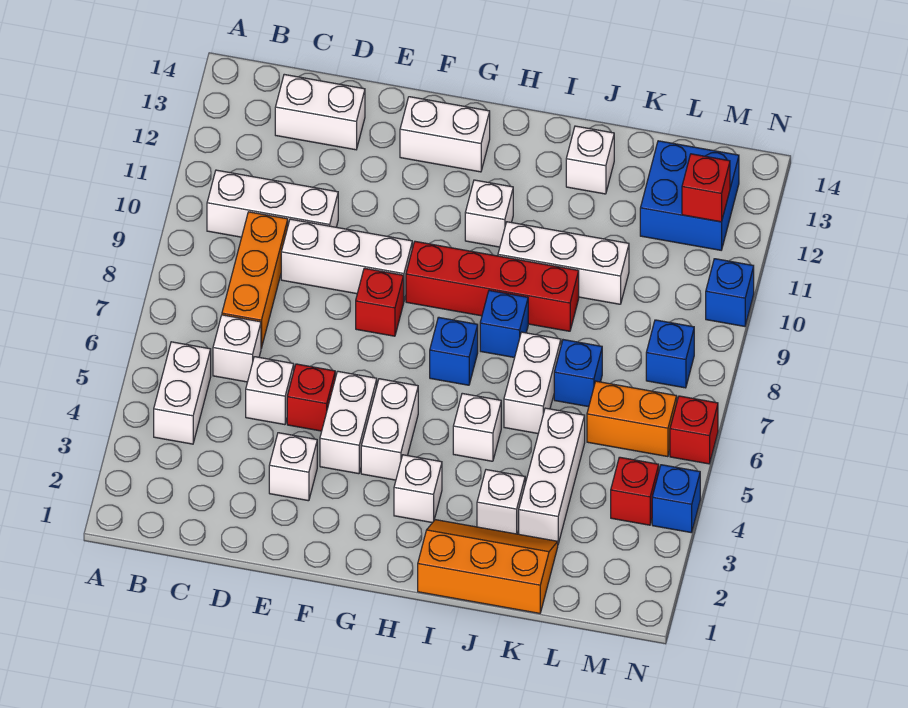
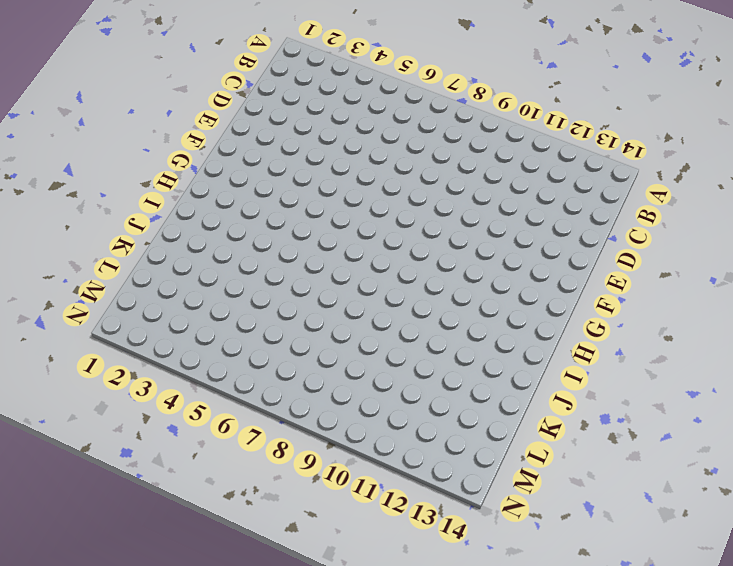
none -> white 1x2 brick [154,342,211,444]
none -> white 1x3 brick [207,170,338,237]
none -> white 1x1 brick [213,315,261,382]
none -> orange 1x3 brick [222,212,288,348]

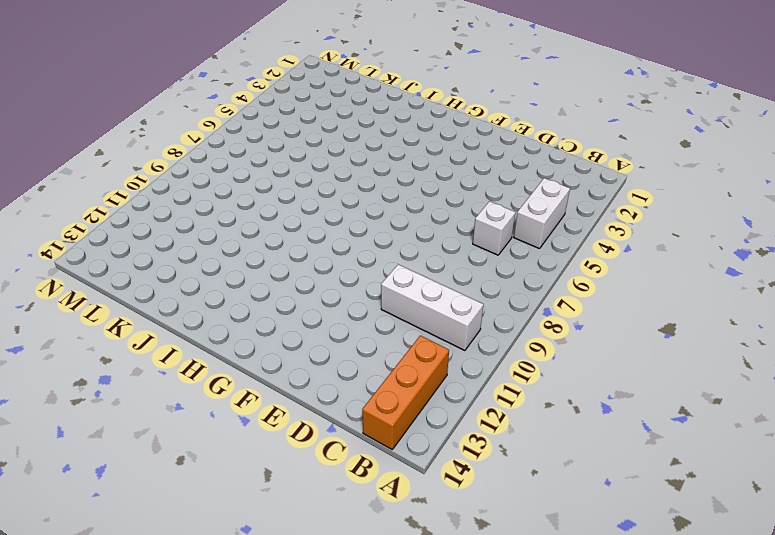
orange 1x3 brick [362,336,449,449] -> orange 1x3 brick moved to [222,212,288,348]
none -> white 1x2 brick [275,74,365,150]
none -> white 1x1 brick [246,357,294,425]
none -> white 1x3 brick [281,219,412,300]
none -> white 1x1 brick [269,433,317,501]

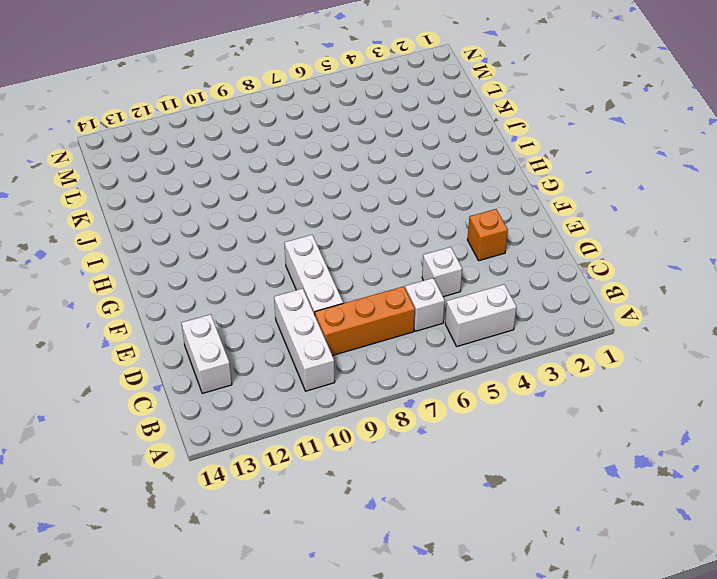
orange 1x1 brick [467,209,508,261] -> white 1x1 brick [269,433,317,501]
none -> red 1x1 brick [287,364,335,431]
none -> white 1x2 brick [320,371,377,474]
none -> red 1x1 brick [356,268,404,336]
none -> white 1x2 brick [400,97,490,172]

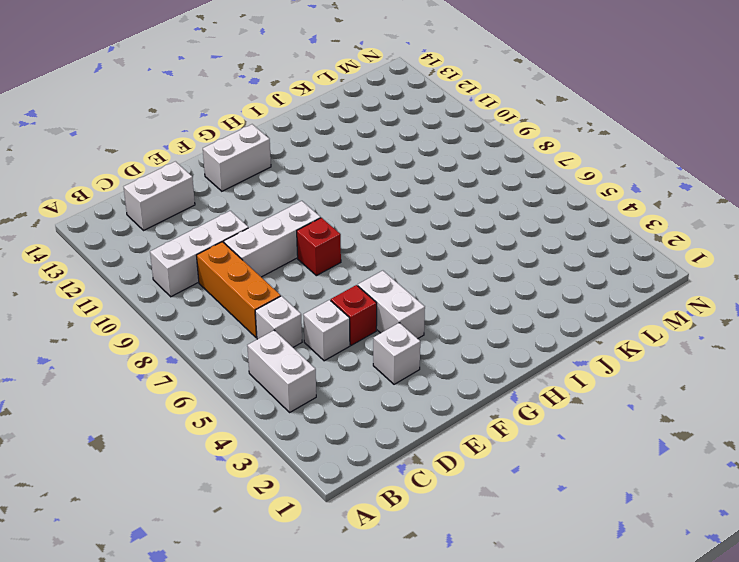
none -> white 1x2 brick [361,379,418,480]
none -> red 1x4 brick [406,241,579,331]
none -> white 1x1 brick [394,455,442,523]
none -> blue 1x1 brick [430,317,478,385]

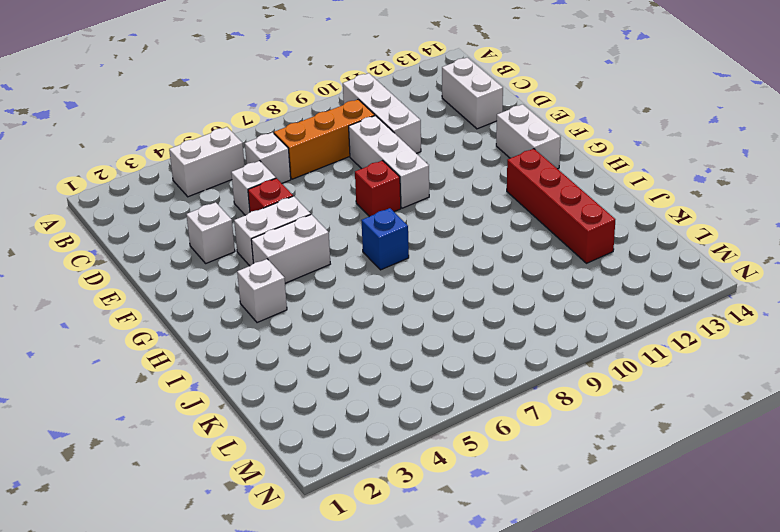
red 1x4 brick [507,149,615,263] -> red 1x4 brick moved to [406,241,579,331]
none -> white 1x1 brick [465,180,513,247]
none -> orange 2x3 slope [418,520,558,613]
none -> white 1x1 brick [453,393,501,461]
none -> blue 1x1 brick [480,290,528,358]

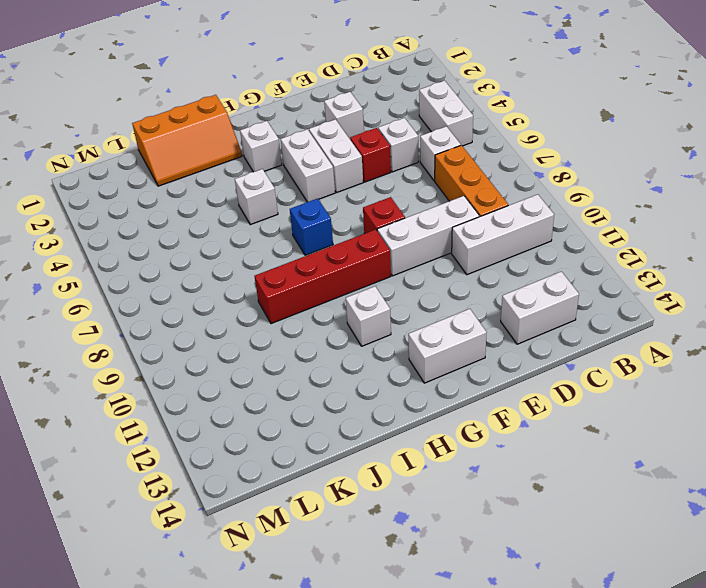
none -> blue 1x1 brick [480,290,528,358]
none -> white 1x3 brick [498,222,629,304]
none -> white 1x1 brick [477,470,525,534]
none -> white 1x2 brick [504,332,561,433]

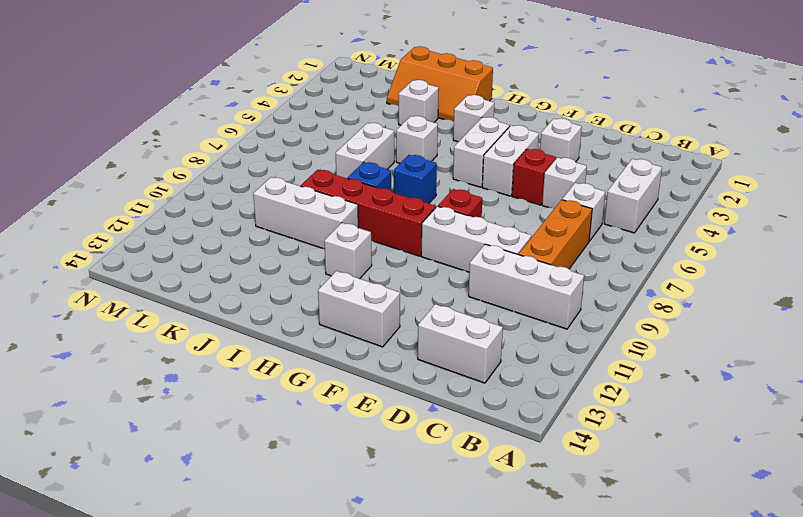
none -> white 1x1 brick [566,126,614,194]
none -> white 1x3 brick [519,408,585,544]
none -> blue 1x1 brick [554,340,602,407]
none -> orange 1x2 brick [587,381,677,457]

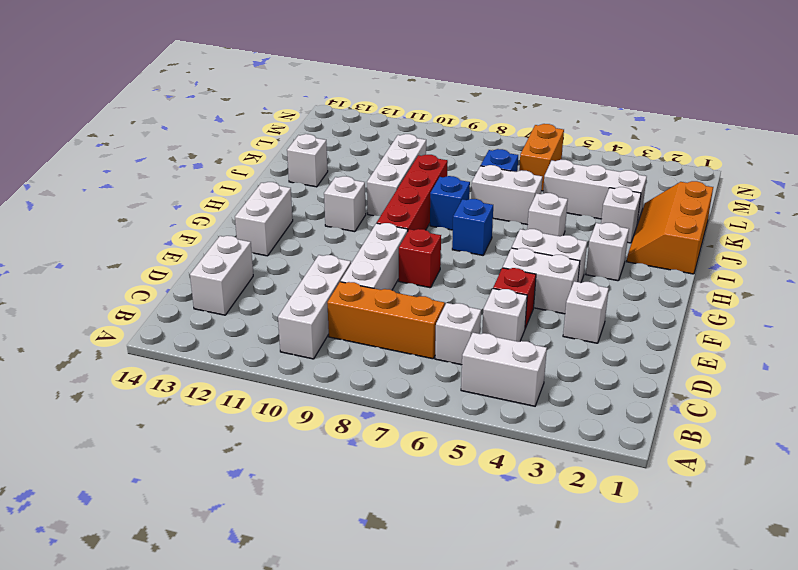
none -> blue 2x2 brick [640,141,739,250]
none -> red 1x1 brick [611,457,659,525]
none -> blue 1x1 brick [646,320,694,388]
none -> blue 1x1 brick [652,465,700,533]

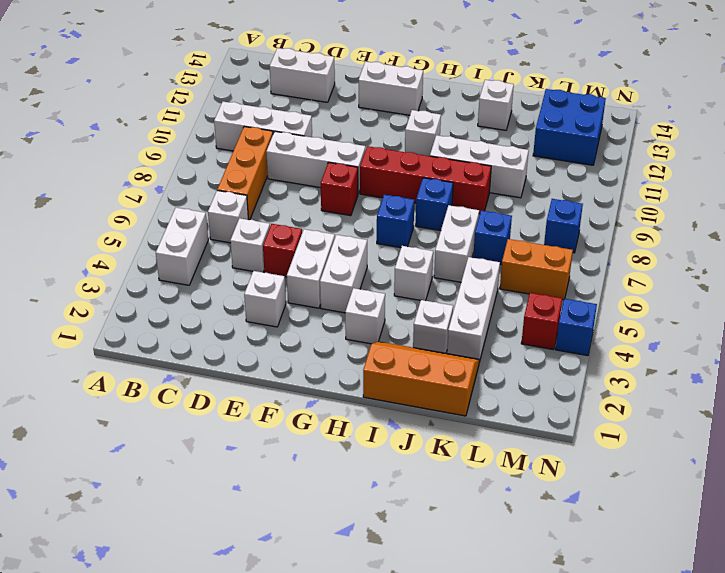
none -> red 1x1 brick [670,396,718,464]
none -> blue 1x1 brick [706,259,754,326]
none -> red 1x1 brick [682,154,730,222]

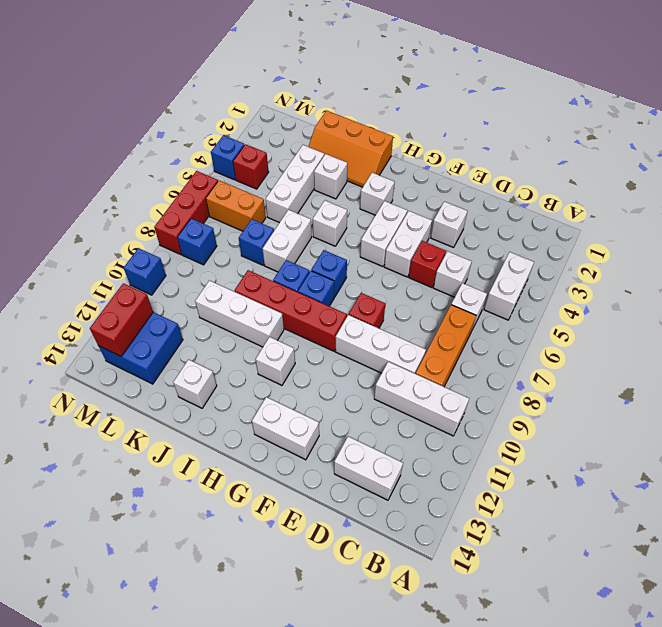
blue 1x1 brick [298,271,334,306] -> none
red 1x2 brick [90,283,153,356] -> red 1x1 brick [682,154,730,222]
red 1x3 brick [154,171,218,255] -> red 1x1 brick [670,396,718,464]

